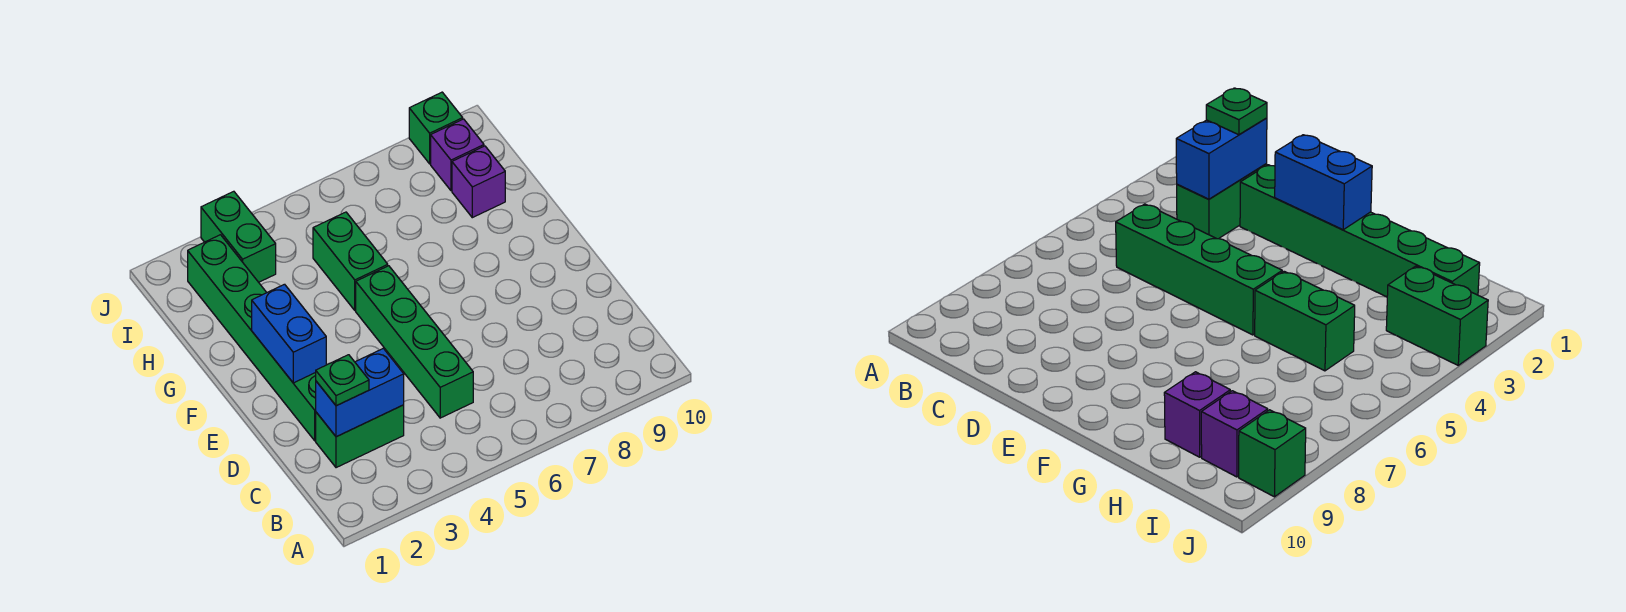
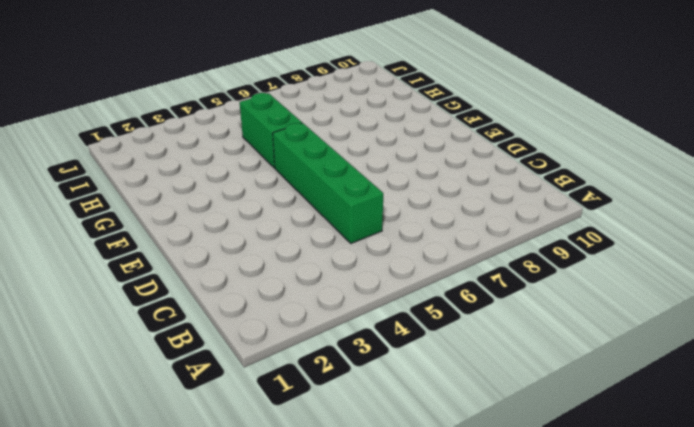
none -> green 1x2 brick [316,405,404,468]
none -> green 1x6 brick [188,235,316,441]

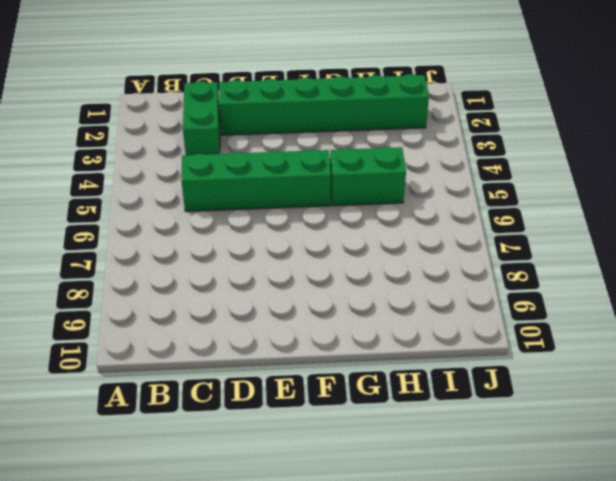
none -> purple 1x1 brick [452,146,505,218]
none -> green 1x2 brick [201,191,276,282]

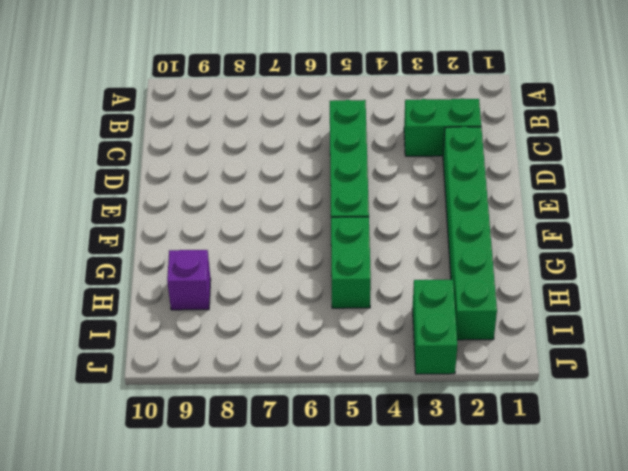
none -> purple 1x1 brick [431,119,484,191]
none -> green 1x1 brick [409,92,463,164]

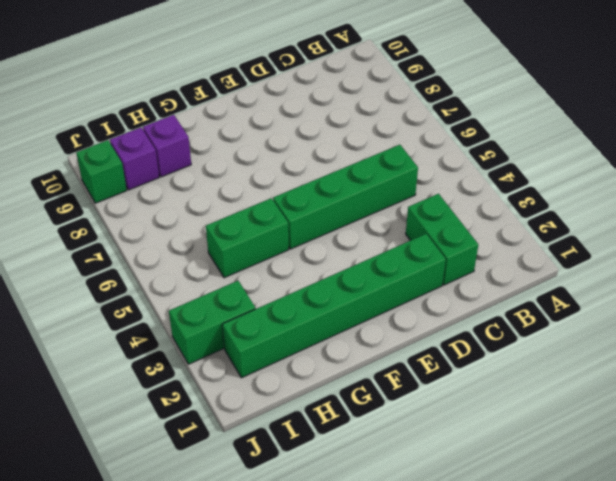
none -> blue 1x2 brick [316,348,404,437]
none -> blue 1x2 brick [252,284,326,383]

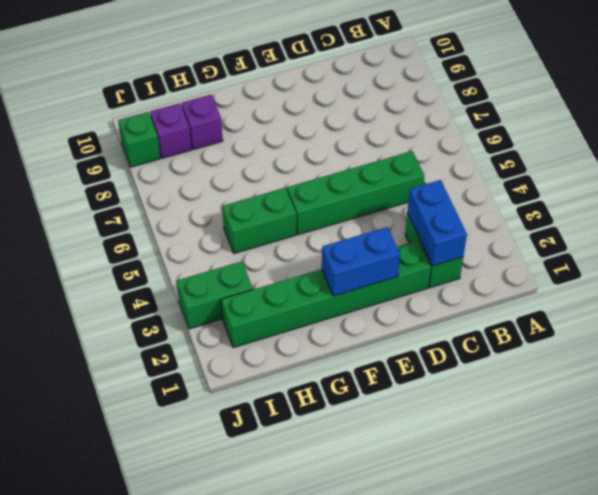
none -> green 1x1 plate [316,355,369,406]

